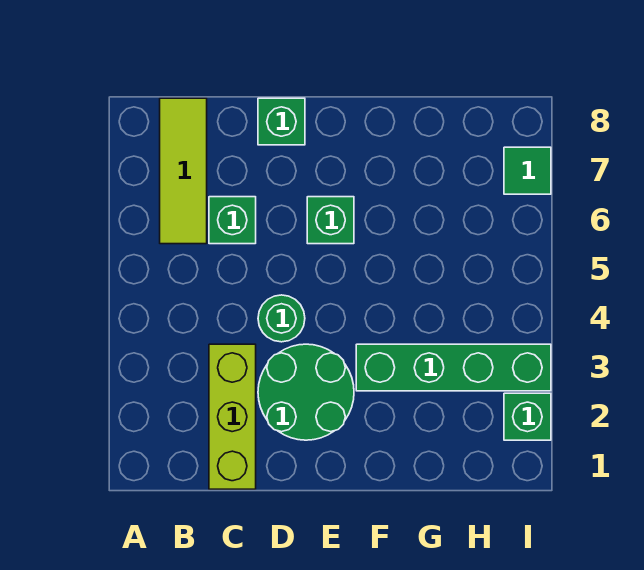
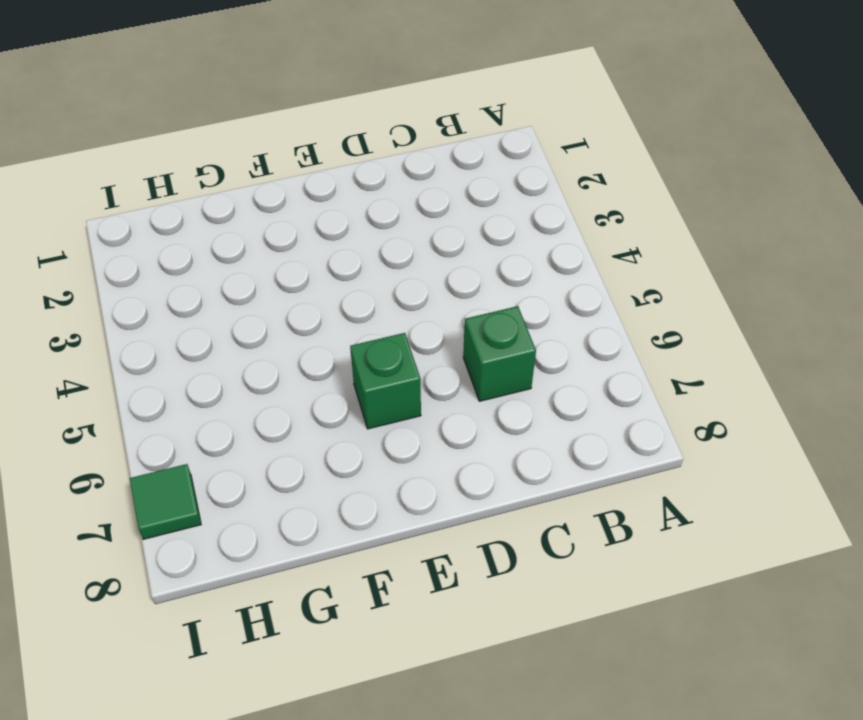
none -> lime 1x3 tile [160,98,207,244]
none -> lime 1x3 brick [209,344,256,489]

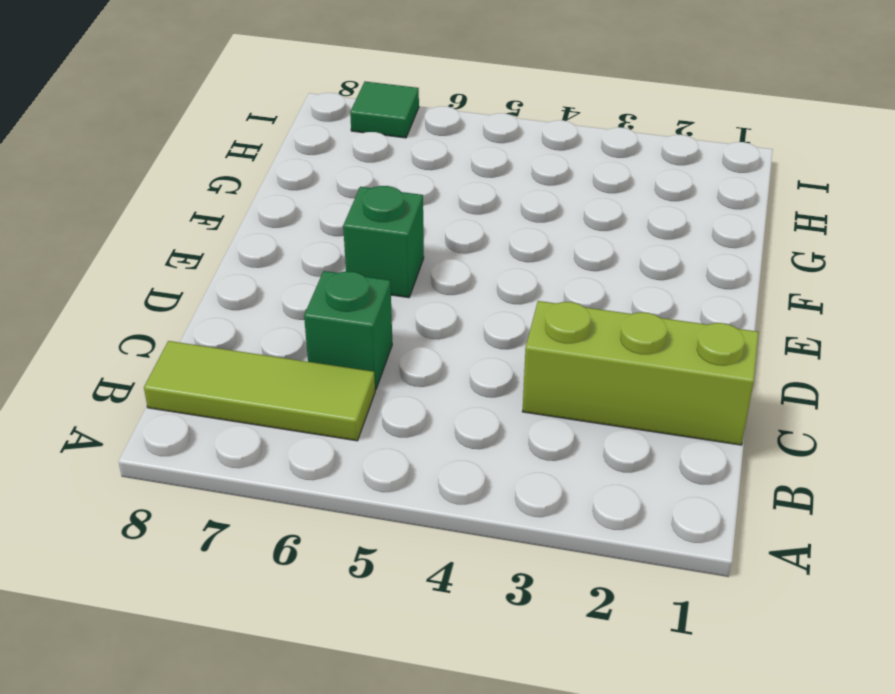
none -> green 2x2 round brick [258,344,354,440]
none -> green 1x1 round brick [258,295,305,342]

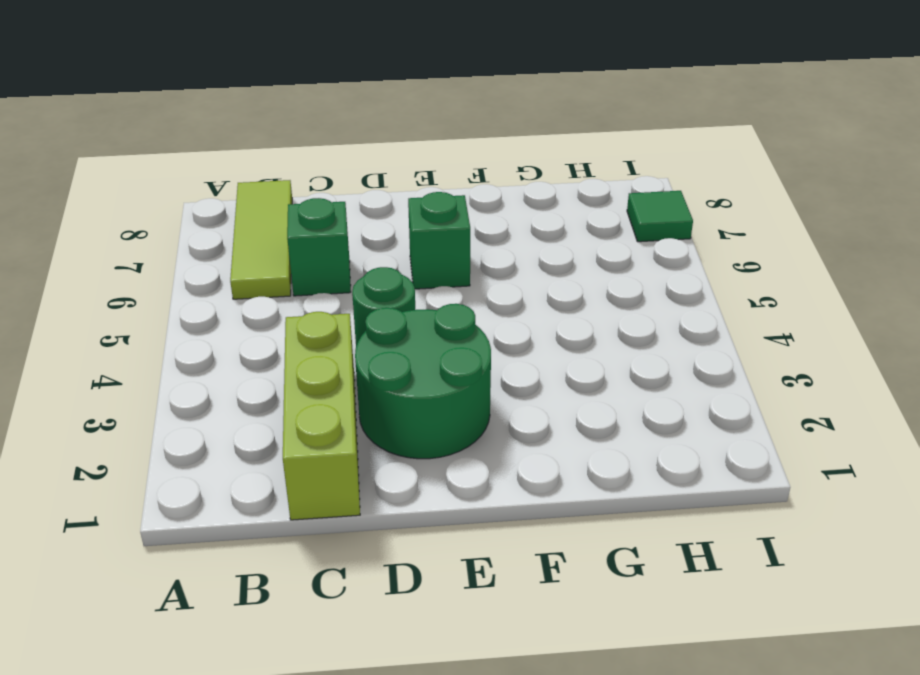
none -> green 1x1 brick [258,98,305,145]
none -> green 1x4 brick [356,344,551,391]

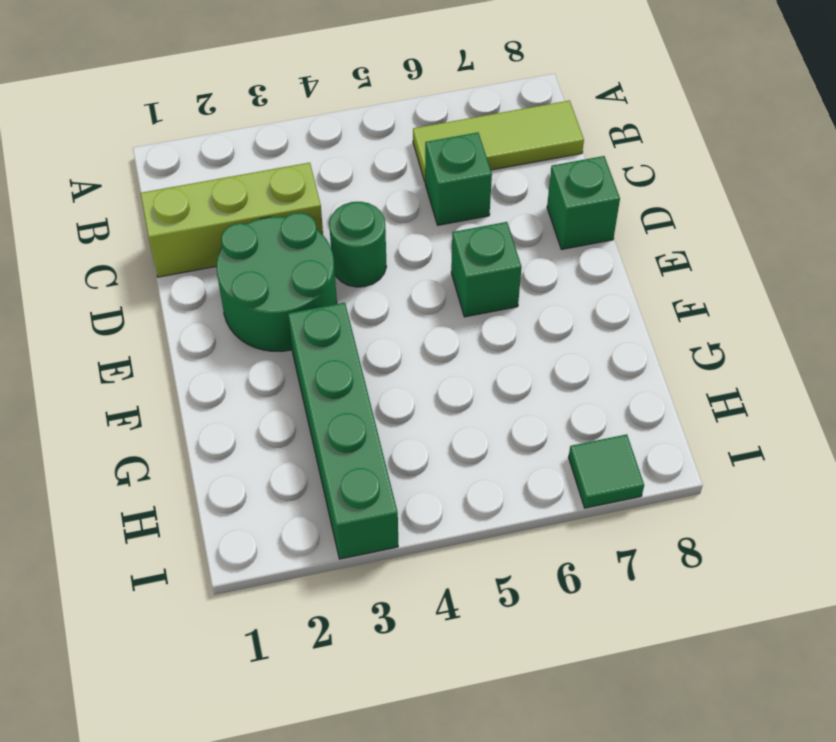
none -> green 1x1 brick [504,393,551,440]

